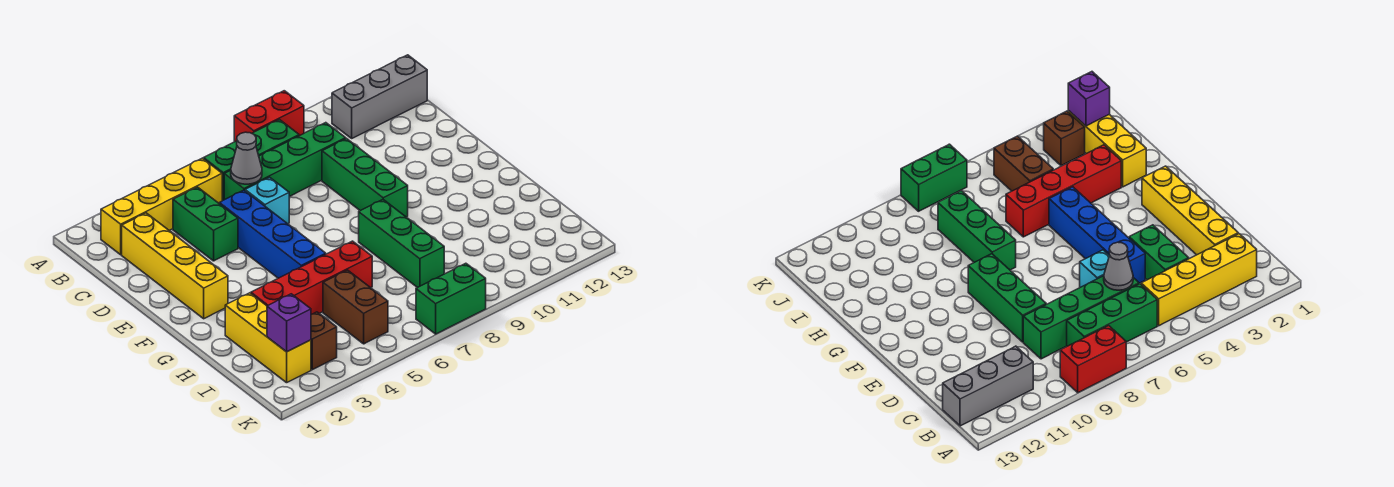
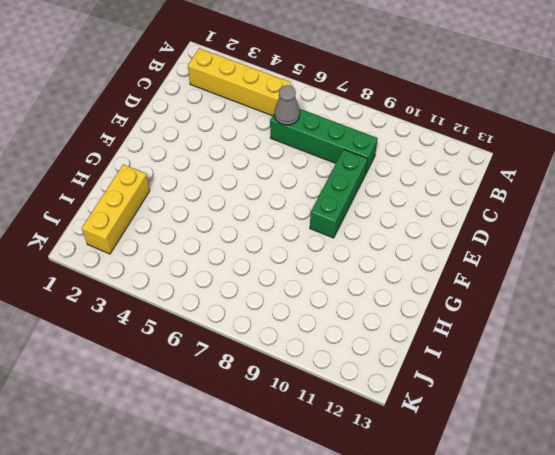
none -> red 1x2 brick [234,91,304,142]
none -> green 1x3 brick [204,119,299,201]
none -> grey 1x3 brick [332,55,427,138]

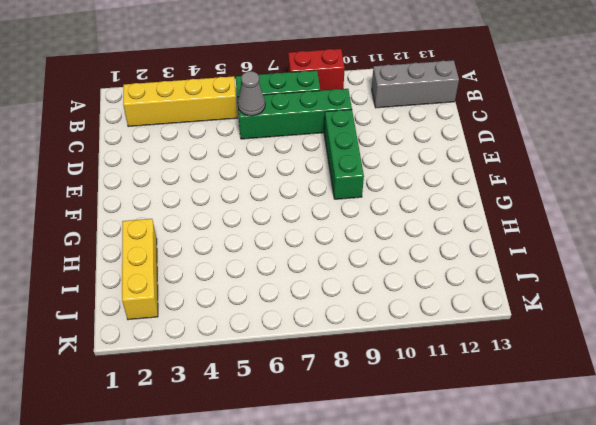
none -> yellow 1x4 brick [122,213,228,319]
none -> green 1x2 brick [173,187,238,261]
none -> blue 1x4 brick [219,190,326,278]

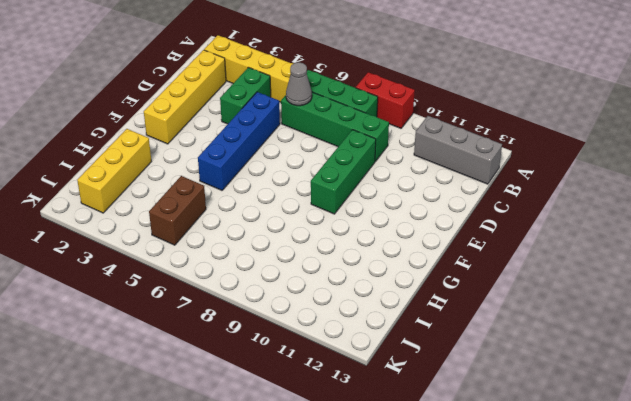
none -> cyan 1x1 brick [245,177,289,224]
none -> green 1x3 brick [359,200,444,288]
none -> red 1x4 brick [251,241,372,314]

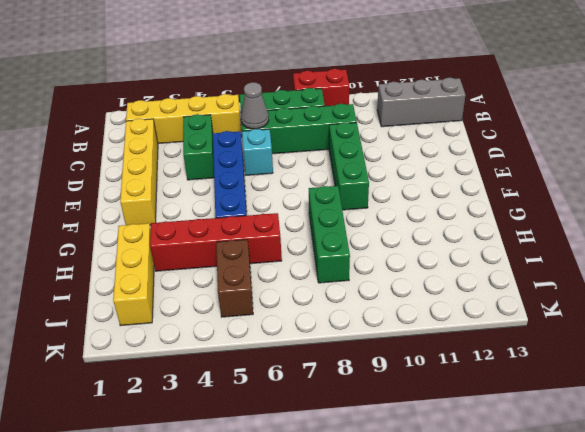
none -> brown 1x1 brick [311,312,337,370]
none -> green 1x2 brick [416,263,486,334]
none -> purple 1x1 brick [267,294,311,352]

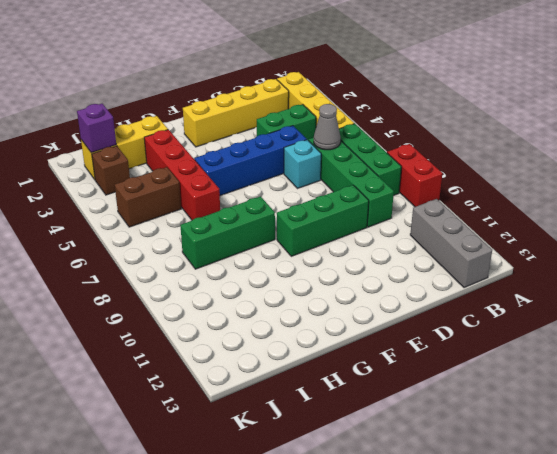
none -> green 1x2 brick [416,263,486,334]

